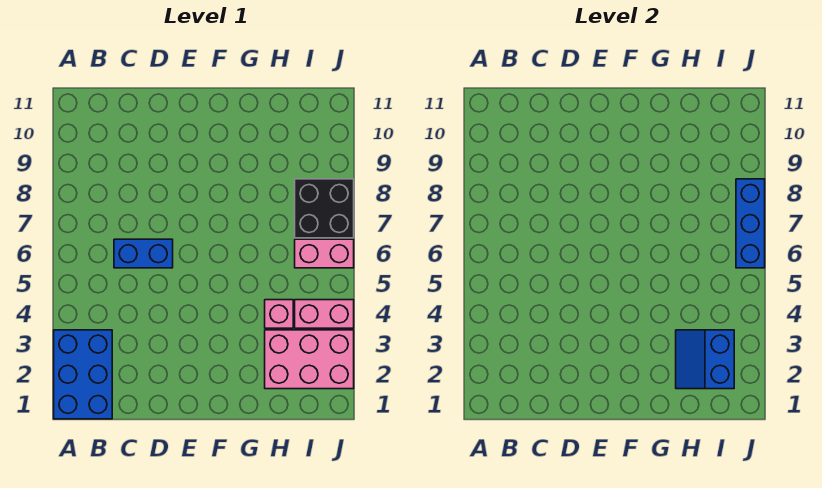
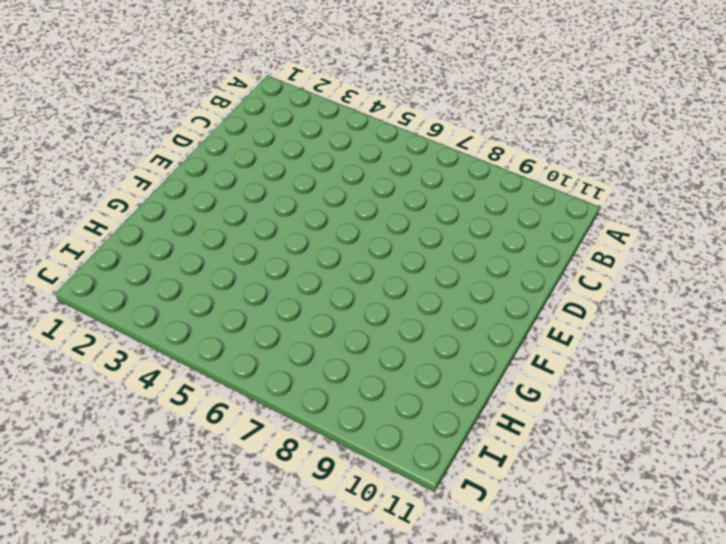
none -> blue 2x3 brick [54,330,112,419]
none -> blue 1x2 brick [114,239,173,268]

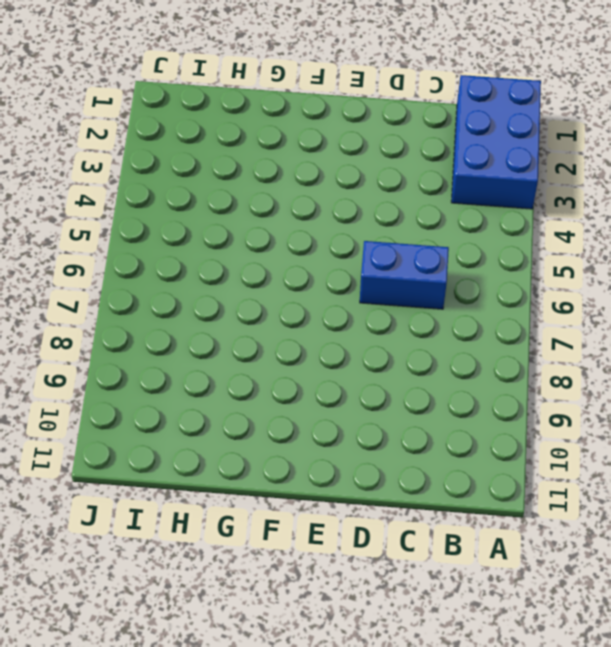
none -> pink 2x3 brick [265,330,354,389]
none -> pink 1x1 brick [265,300,293,328]

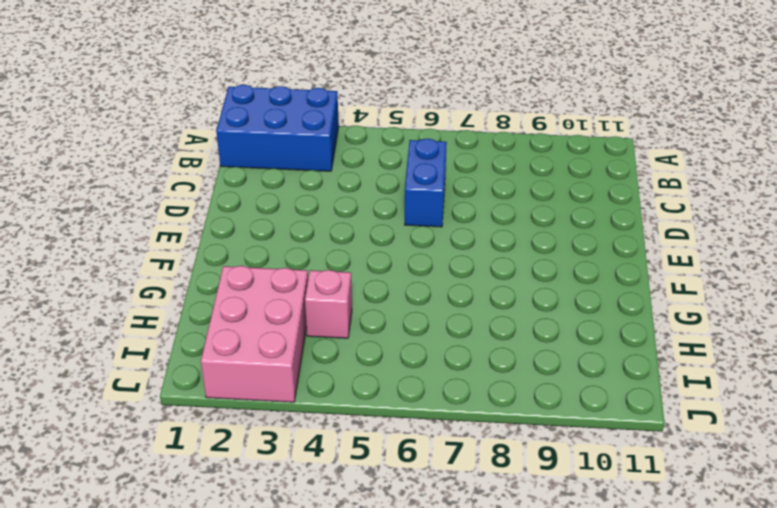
none -> pink 1x2 brick [295,300,354,328]
none -> pink 1x2 brick [295,239,354,268]

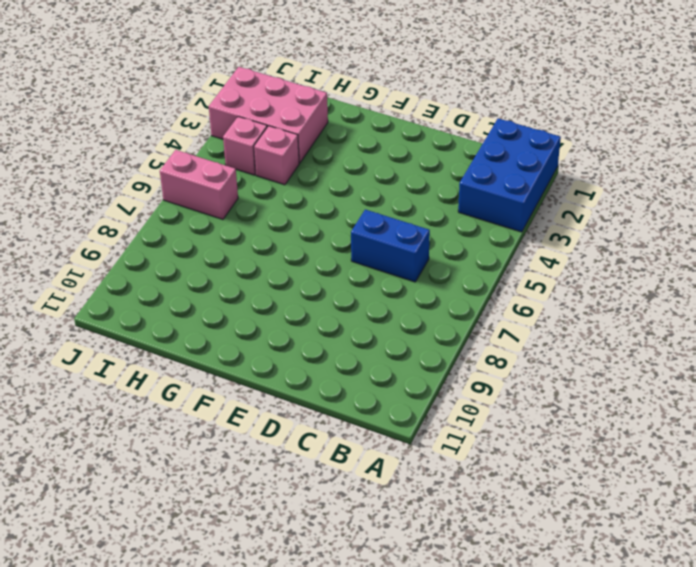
pink 1x1 brick [223,117,267,175] -> pink 1x2 brick [295,300,354,328]
none -> black 2x2 brick [295,179,354,238]
none -> blue 2x2 slope [676,330,734,389]

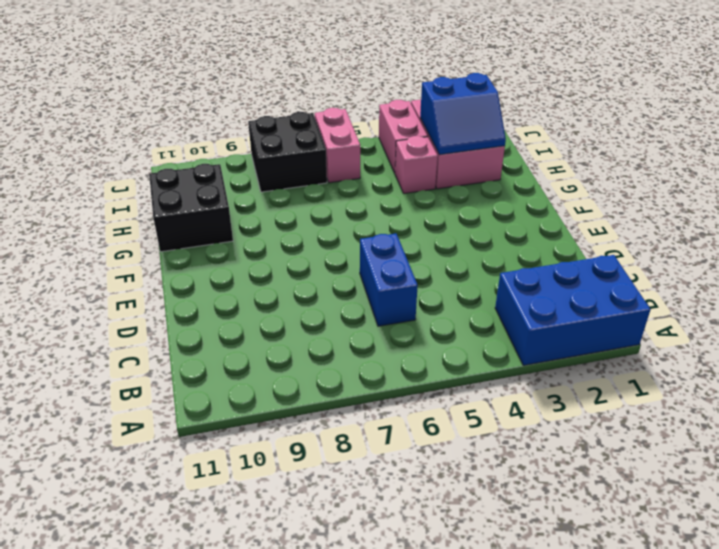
black 2x2 brick [149,164,233,252] -> none
none -> blue 1x3 brick [736,179,765,268]

